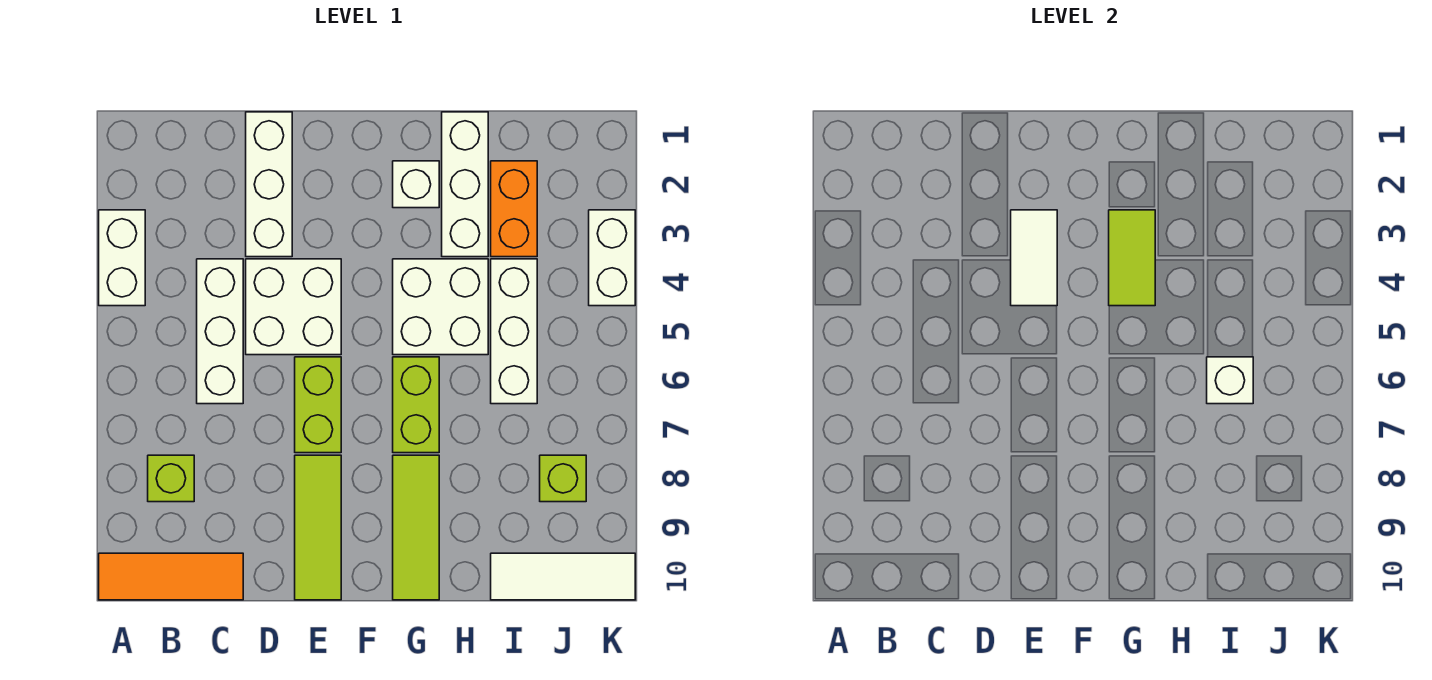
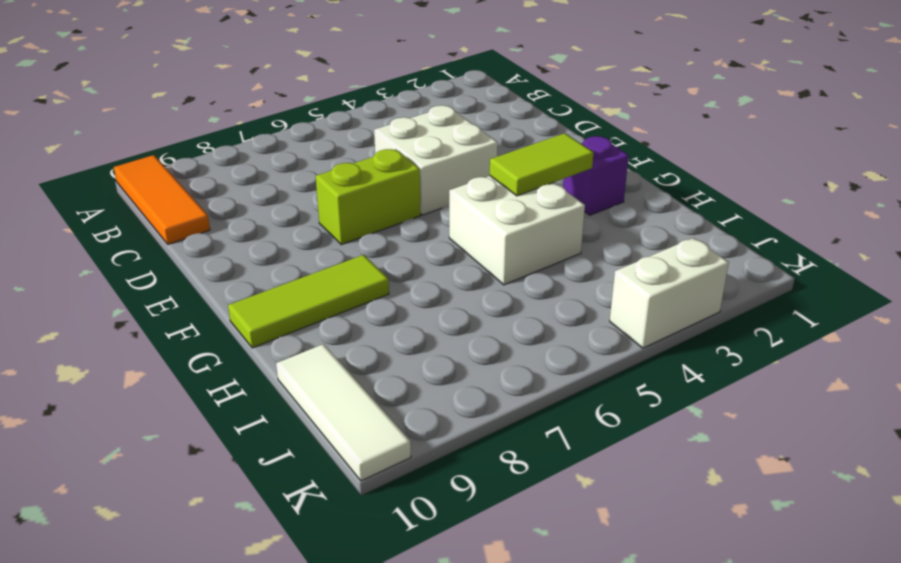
purple 1x1 brick [563,136,629,215] -> white 1x1 brick [393,161,439,208]
none -> white 1x2 brick [99,210,145,306]
none -> lime 1x1 brick [148,455,194,502]
none -> white 1x3 brick [197,259,243,404]

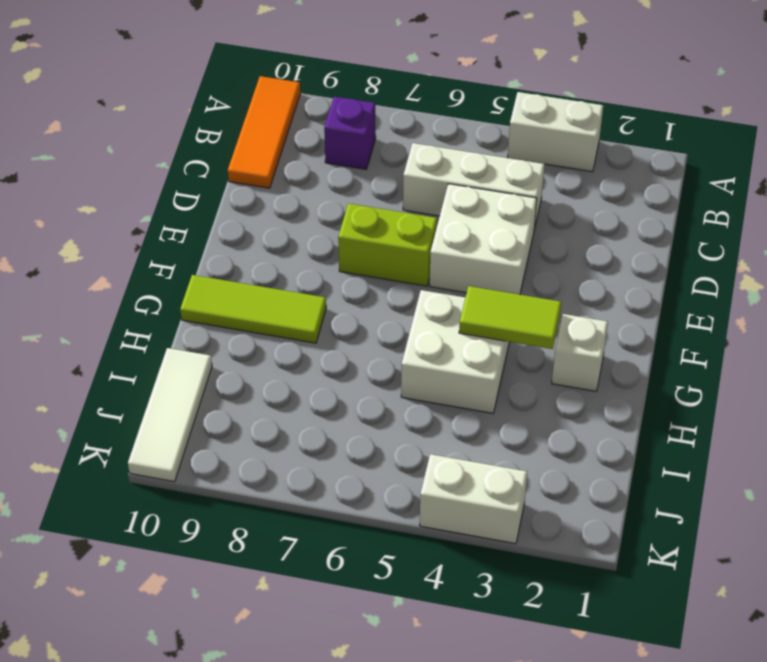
purple 1x1 brick [324,97,376,169] -> lime 1x1 brick [148,455,194,502]
none -> white 1x3 brick [246,112,292,257]
none -> lime 1x3 tile [295,455,341,600]
none -> lime 1x2 brick [393,357,439,453]

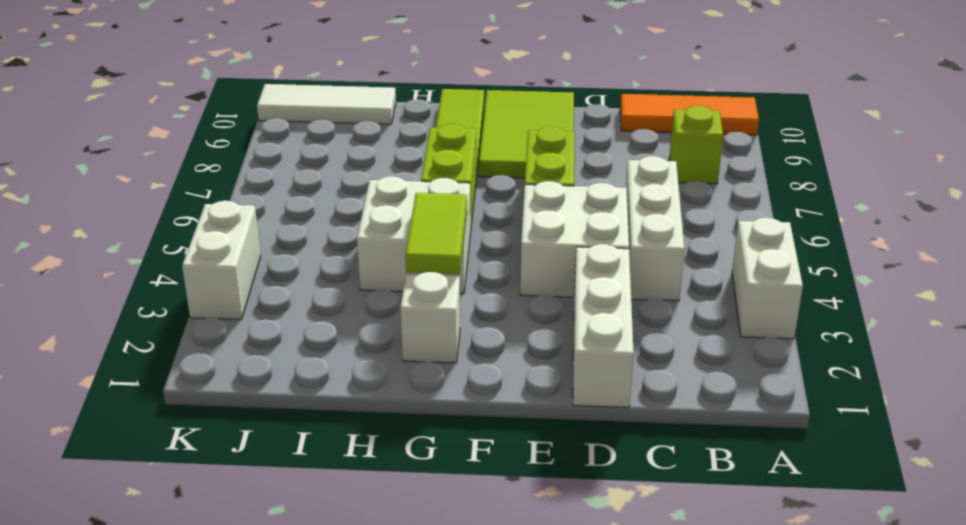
lime 2x3 tile [479,90,574,178] -> lime 1x3 tile [295,455,341,600]
none -> white 1x3 brick [442,112,488,257]
none -> orange 1x2 brick [491,161,537,257]
none -> white 1x3 brick [491,259,537,404]

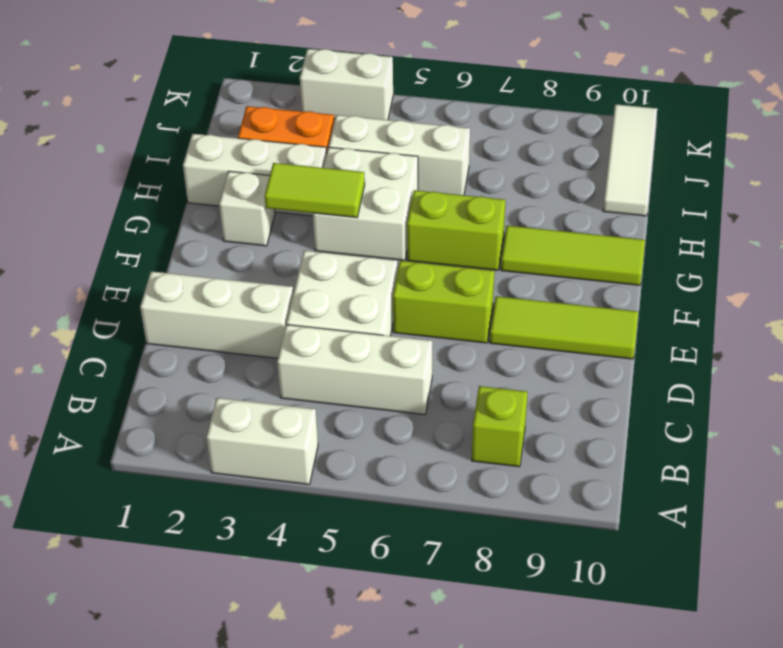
none -> orange 1x3 tile [99,553,243,600]
none -> lime 1x1 brick [540,455,586,502]
none -> white 1x2 tile [1011,210,1057,306]

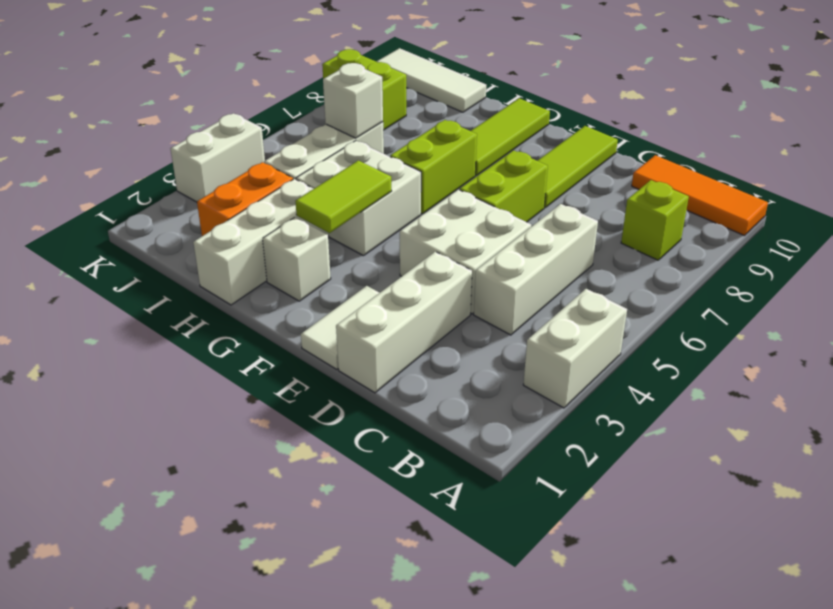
white 1x2 tile [301,286,379,369] -> white 1x2 tile moved to [1011,210,1057,306]
lime 1x2 brick [322,49,406,130] -> lime 1x1 brick [540,455,586,502]

